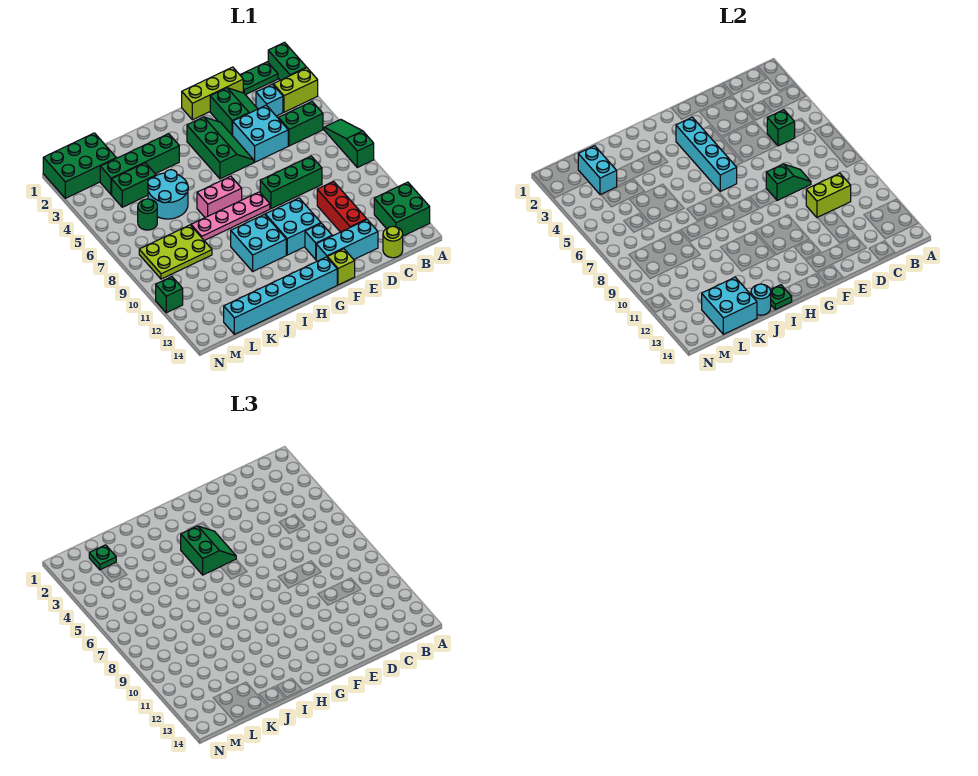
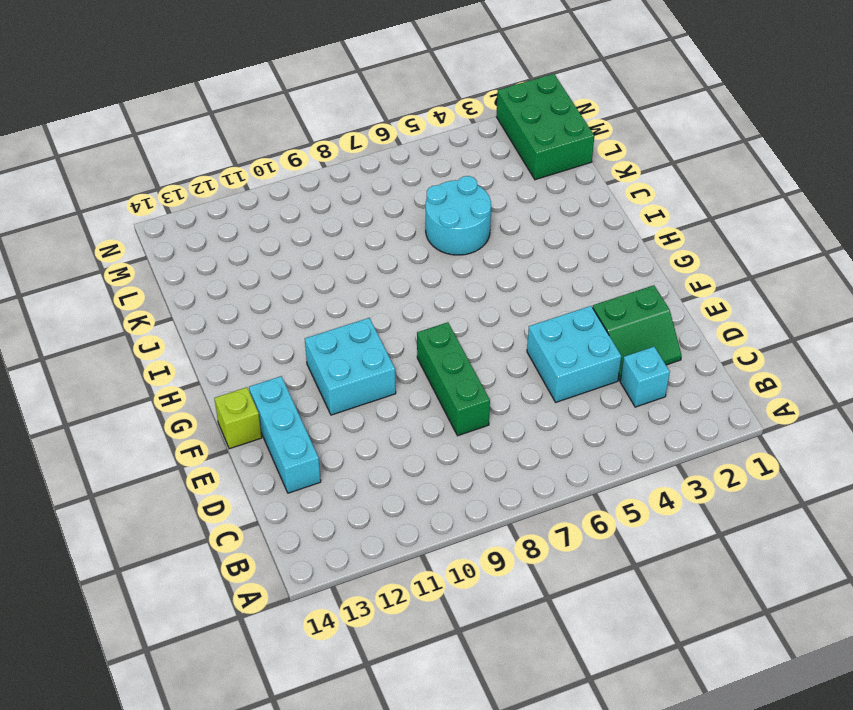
none -> green 1x2 brick [268,42,307,80]
none -> lime 1x2 brick [273,68,318,112]
none -> green 1x3 slope [324,119,374,167]
none -> green 2x2 brick [374,182,430,236]

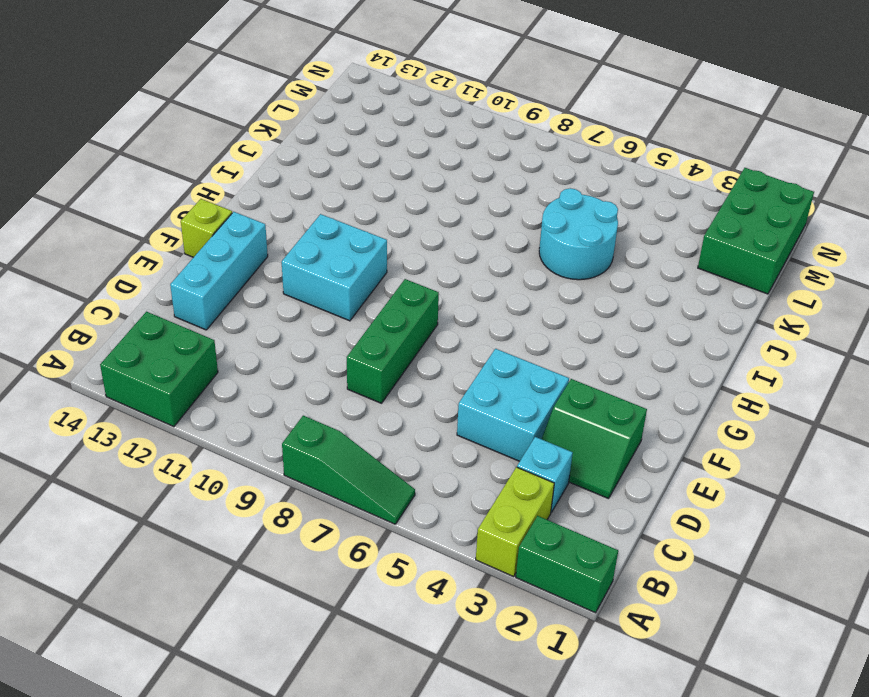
none -> green 1x2 plate [240,62,278,95]
none -> green 1x2 brick [278,102,323,146]
none -> lime 1x1 round brick [383,226,403,258]
none -> lime 1x3 brick [182,67,243,120]

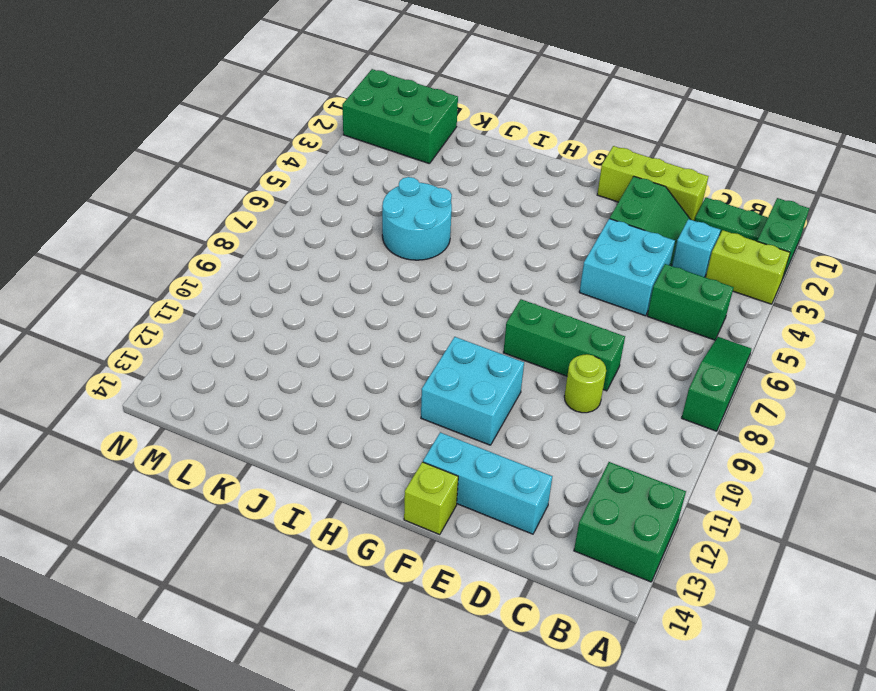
lime 1x1 round brick [564,354,606,413] -> lime 1x1 round brick moved to [383,226,403,258]
none -> red 1x3 brick [317,182,367,232]
none -> green 2x3 slope [187,117,254,179]
none -> cyan 1x1 brick [305,223,332,259]
none -> pink 1x4 plate [191,192,270,241]

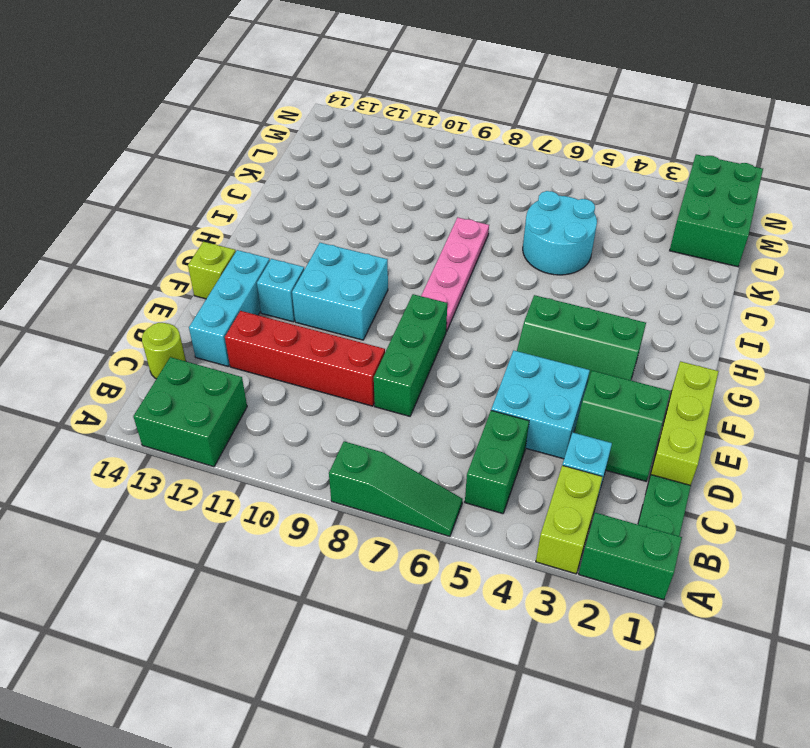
red 1x4 brick [225,311,385,406] -> red 1x3 brick [317,182,367,232]
none -> cyan 1x6 brick [224,257,337,334]
none -> pink 1x2 brick [197,176,242,217]
none -> cyan 2x2 brick [231,214,286,271]
none -> green 1x4 brick [100,134,179,195]

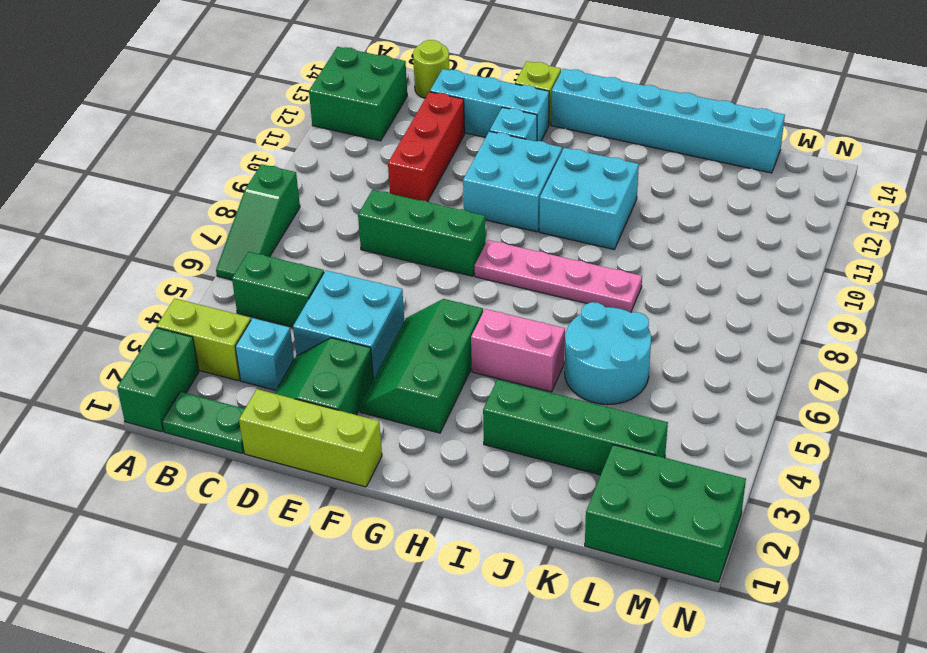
pink 1x2 brick [471,309,565,392] -> pink 1x2 brick moved to [197,176,242,217]
none -> green 1x2 brick [112,163,156,207]
none -> lime 2x3 plate [139,225,212,279]
none -> green 1x1 round brick [138,199,157,230]
none -> green 1x1 brick [156,277,183,313]

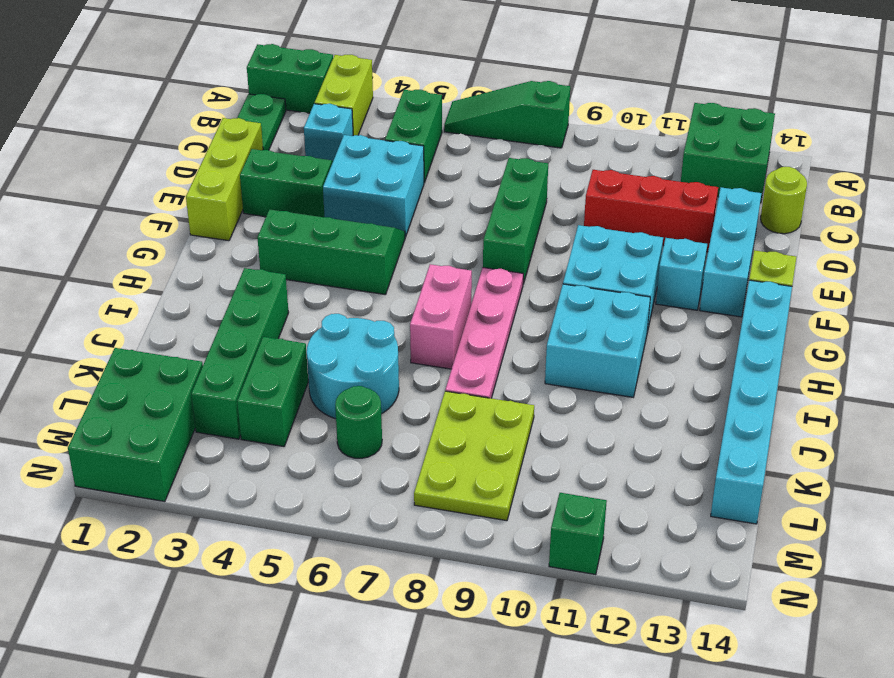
none -> green 1x1 brick [767,110,795,146]
none -> lime 1x2 brick [806,173,851,217]
none -> green 1x2 slope [766,164,811,201]
none -> cyan 1x4 brick [676,117,737,191]

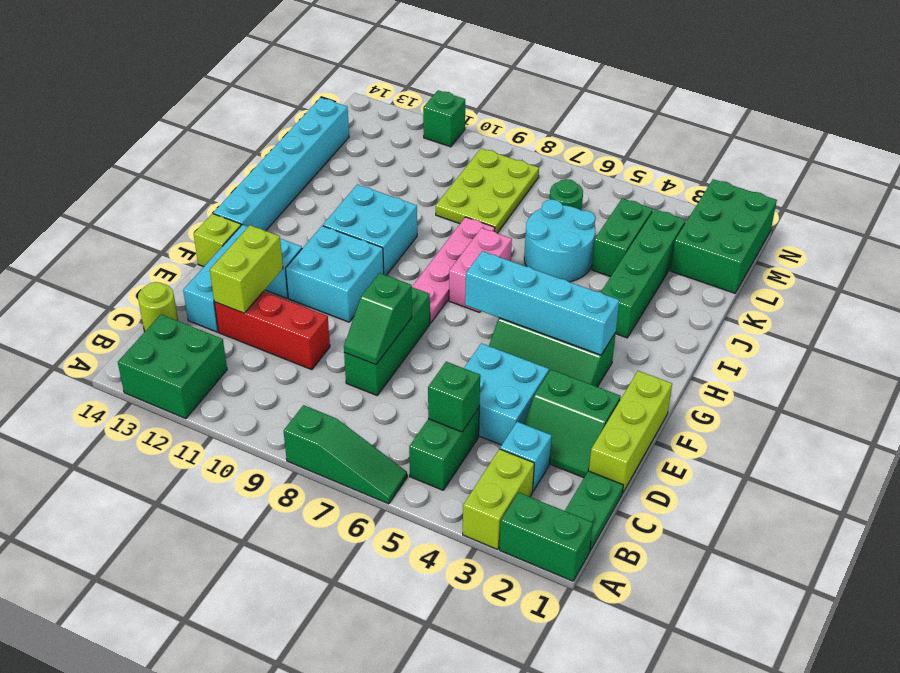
lime 1x2 brick [210,225,283,313] -> lime 1x2 brick moved to [806,173,851,217]
none -> green 1x1 plate [770,285,792,310]
none -> cyan 1x1 round brick [751,284,771,315]
none -> cyan 2x2 brick [702,277,757,334]
none -> cyan 1x2 brick [578,146,617,195]

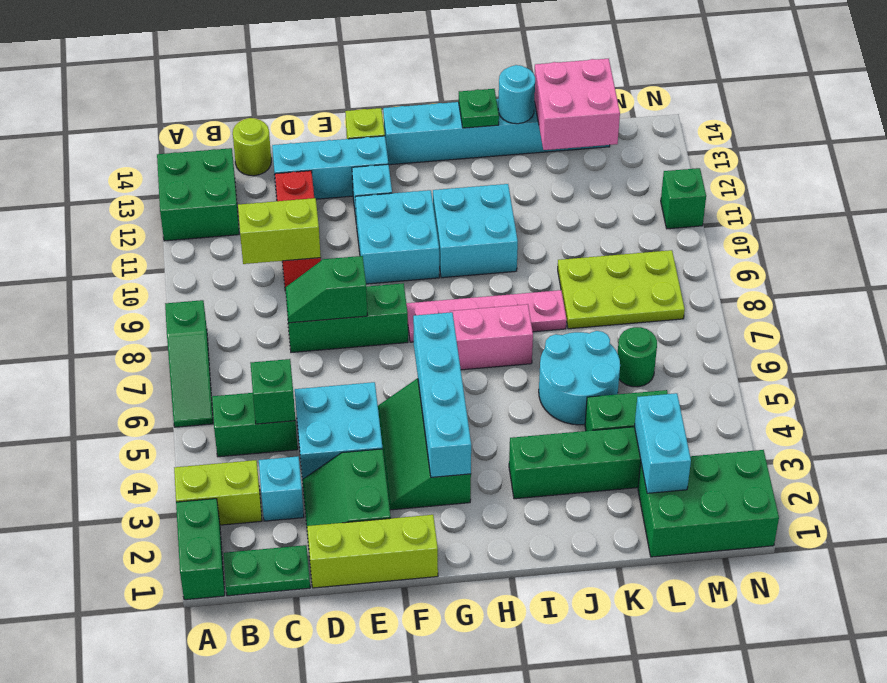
pink 2x2 brick [534,59,620,150] -> cyan 2x2 brick [702,277,757,334]
none -> green 2x2 slope [181,526,236,575]
none -> green 1x1 plate [89,545,116,570]

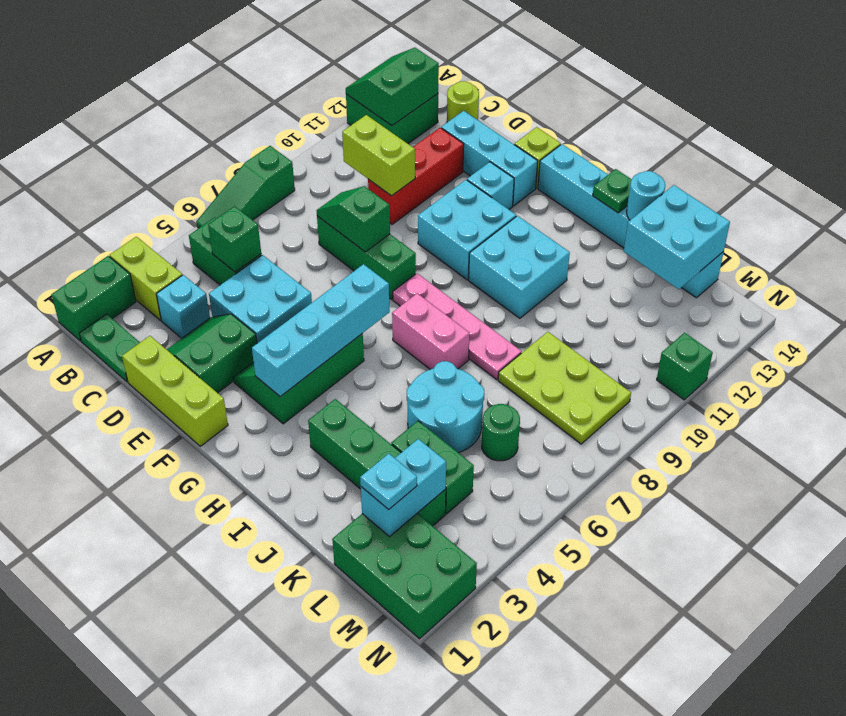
green 2x2 slope [346,48,439,126] -> green 2x2 slope moved to [181,526,236,575]
cyan 1x1 plate [360,454,417,509] -> green 1x1 plate [89,545,116,570]

